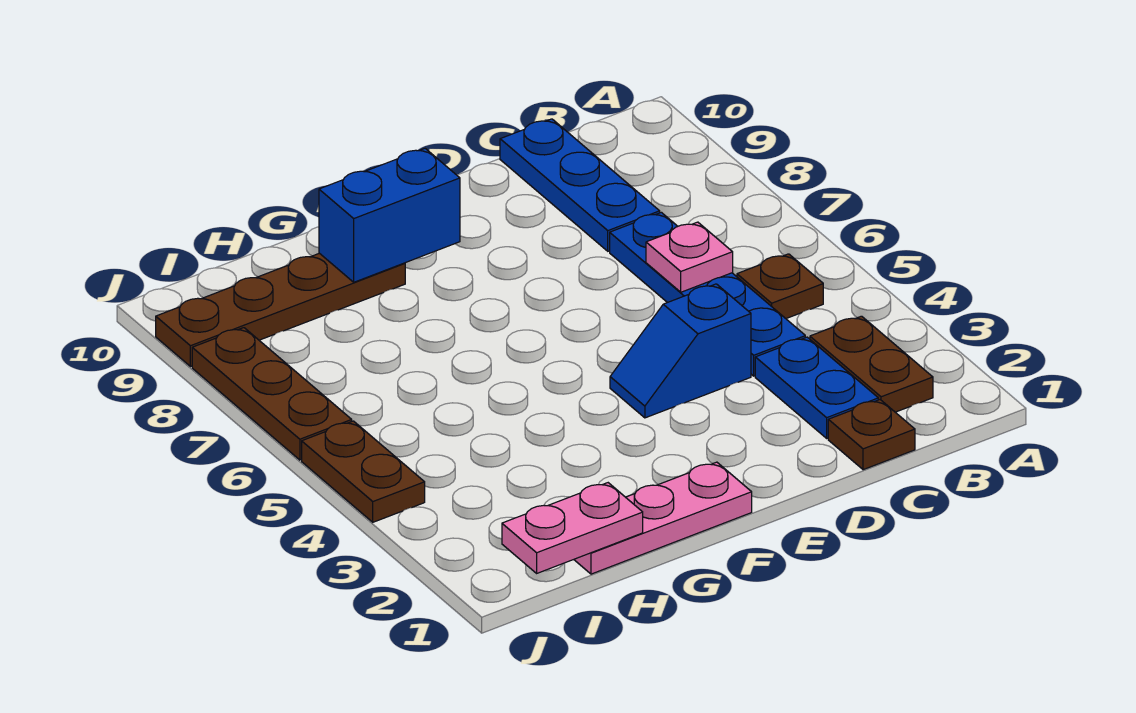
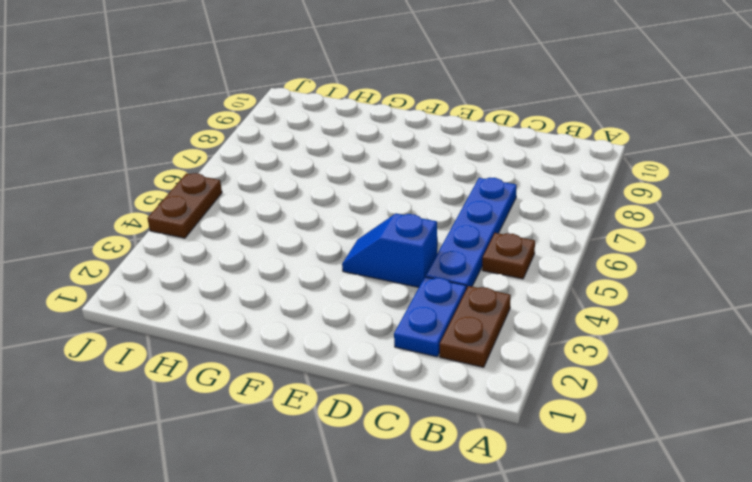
none -> brown 1x1 plate [828,400,915,470]
none -> blue 1x3 plate [500,119,660,251]
none -> pink 1x3 plate [574,462,752,574]

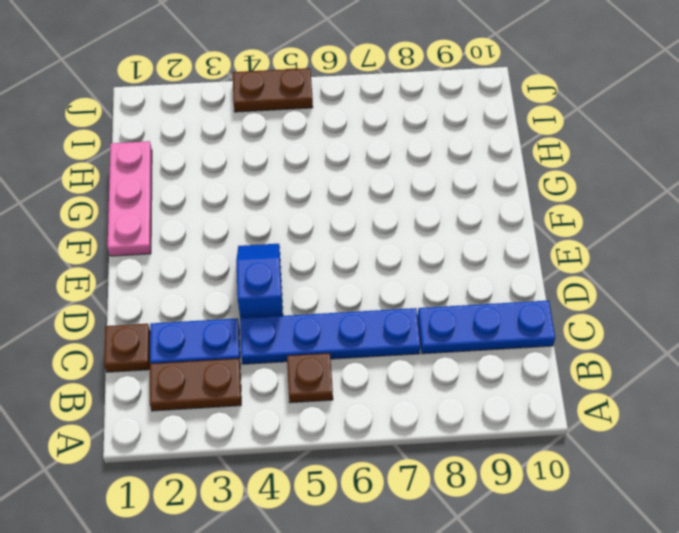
none -> brown 1x4 plate [156,253,405,367]
none -> brown 1x3 plate [192,328,352,460]
none -> pink 1x1 plate [646,222,733,292]

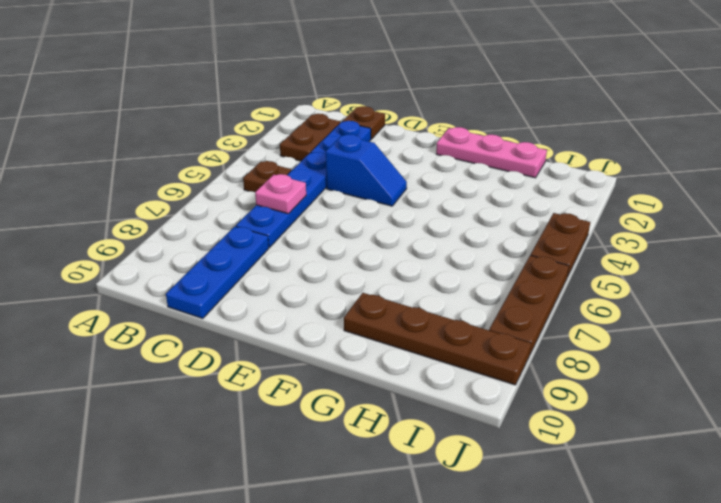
none -> blue 1x2 brick [319,149,460,282]
none -> pink 1x2 plate [502,483,643,573]

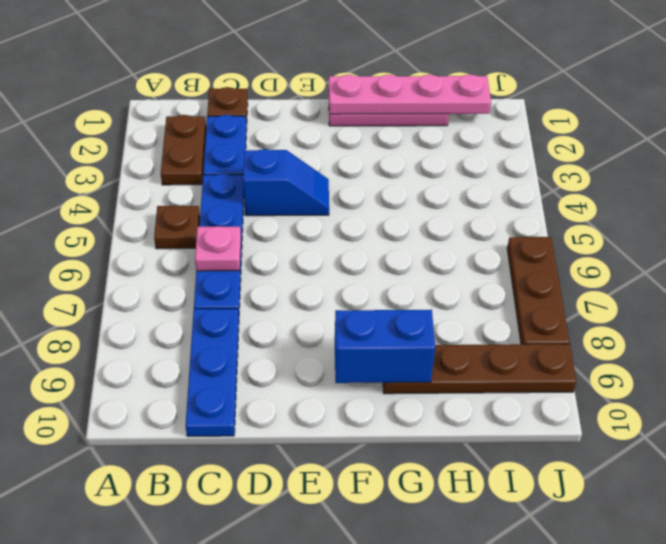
pink 1x4 plate [329,74,491,114] -> pink 1x2 plate [502,483,643,573]
none -> brown 1x2 plate [302,421,425,522]

